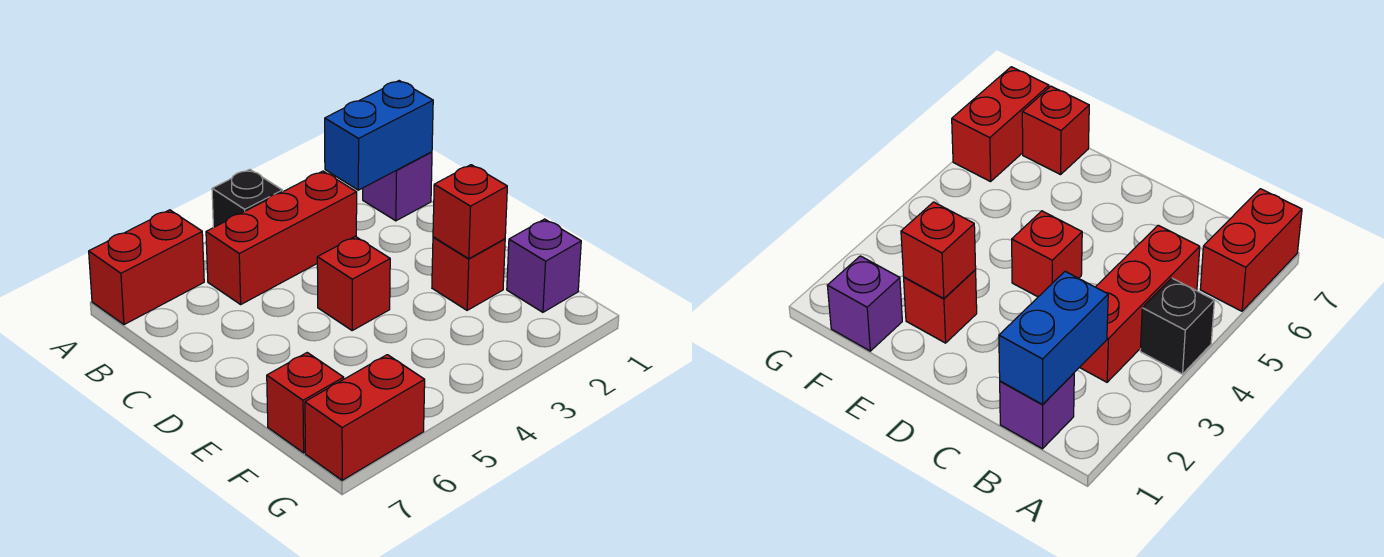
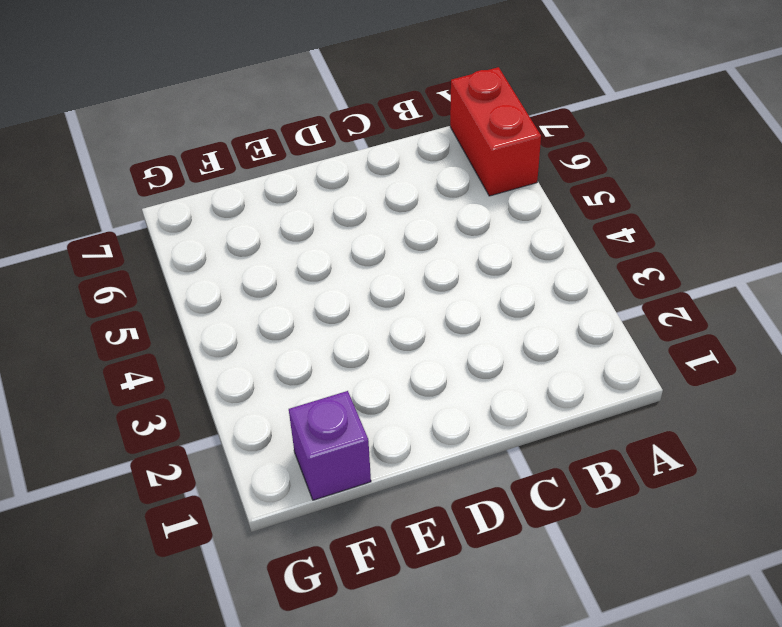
none -> black 1x1 brick [212,169,283,227]
none -> purple 1x1 brick [363,152,432,221]

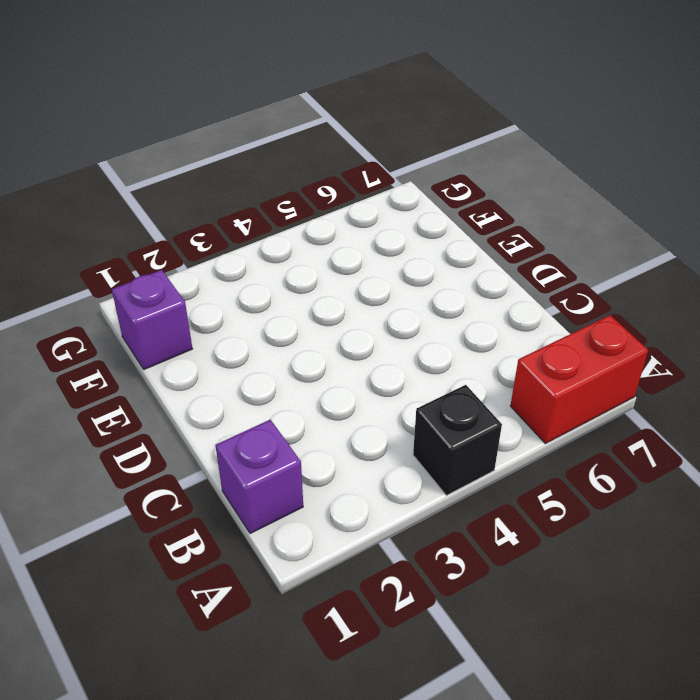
none -> red 1x3 brick [206,171,357,304]
none -> red 1x1 brick [317,236,390,330]

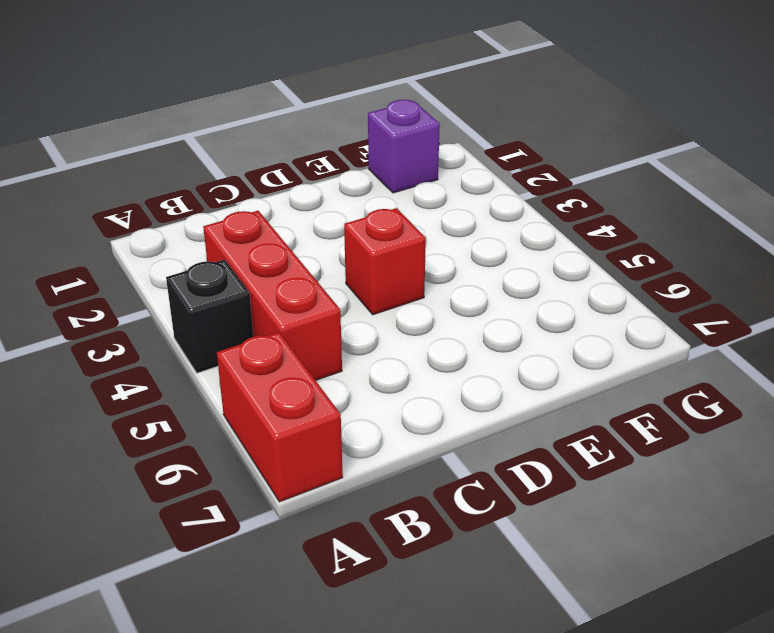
none -> purple 1x1 brick [363,152,432,221]
none -> red 1x1 brick [432,237,505,310]

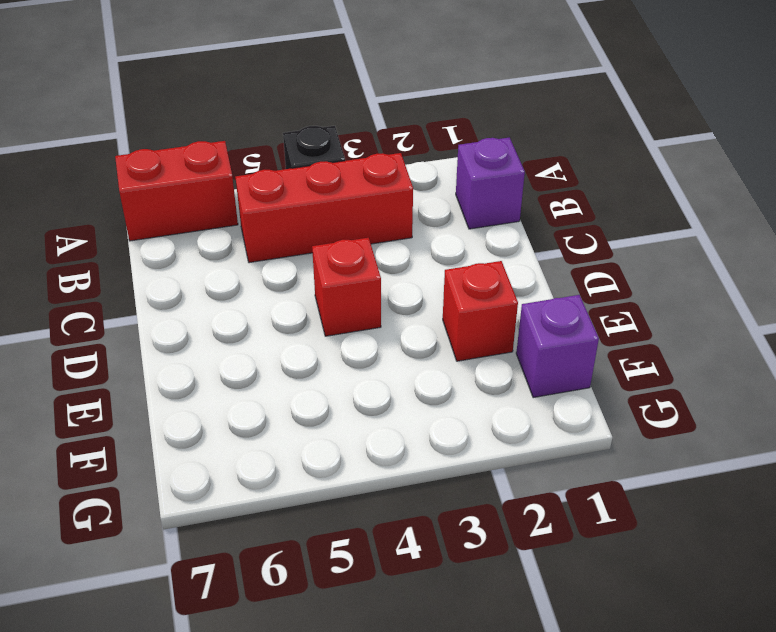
none -> red 1x1 brick [267,353,344,453]
none -> red 1x2 brick [305,355,425,480]

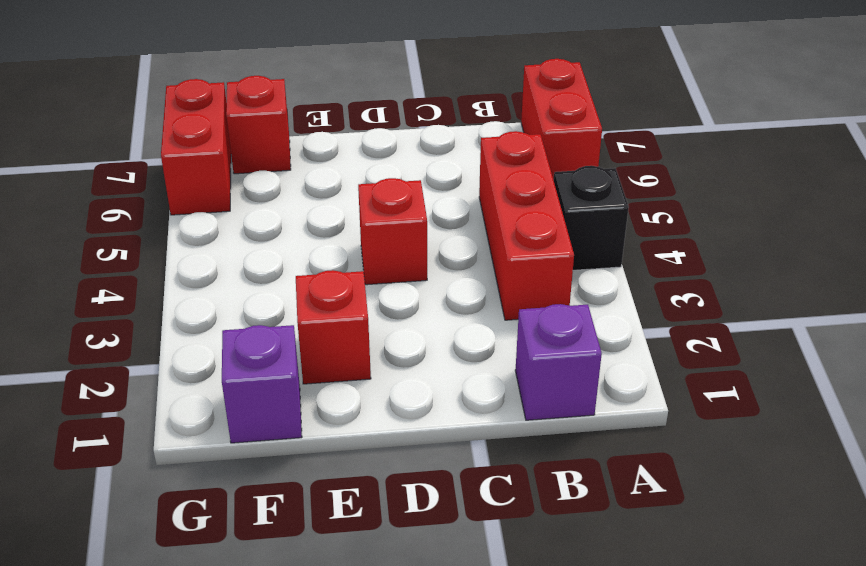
none -> blue 1x2 brick [325,81,433,190]
none -> red 1x1 brick [433,165,507,259]

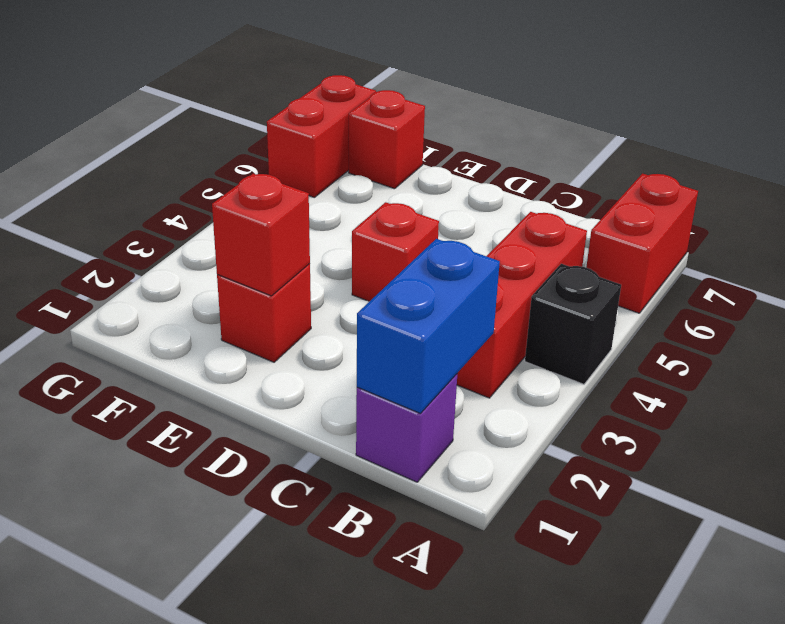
none -> purple 1x1 brick [507,219,581,312]

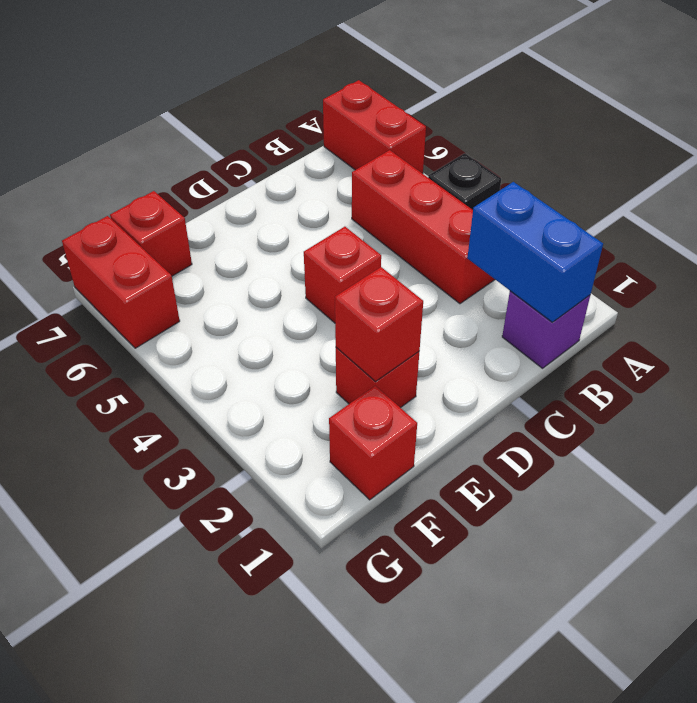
red 1x1 brick [329,386,417,500] -> purple 1x1 brick [507,219,581,312]

